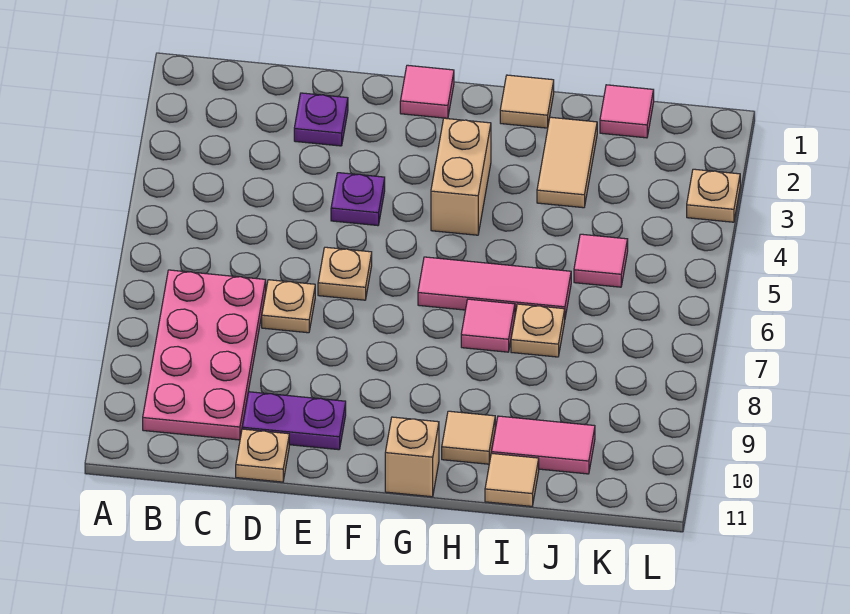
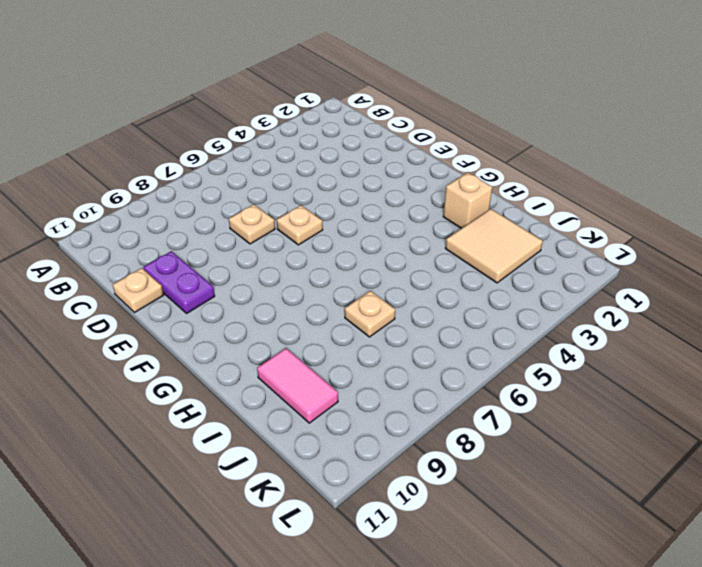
tan 1x1 brick [443,172,492,228] -> tan 1x1 brick moved to [385,417,439,497]
tan 2x2 tile [445,209,543,283] -> tan 1x2 tile [537,117,597,208]
none -> pink 2x4 plate [143,270,266,440]
none -> purple 1x1 plate [294,93,348,146]
none -> purple 1x1 plate [331,173,385,226]

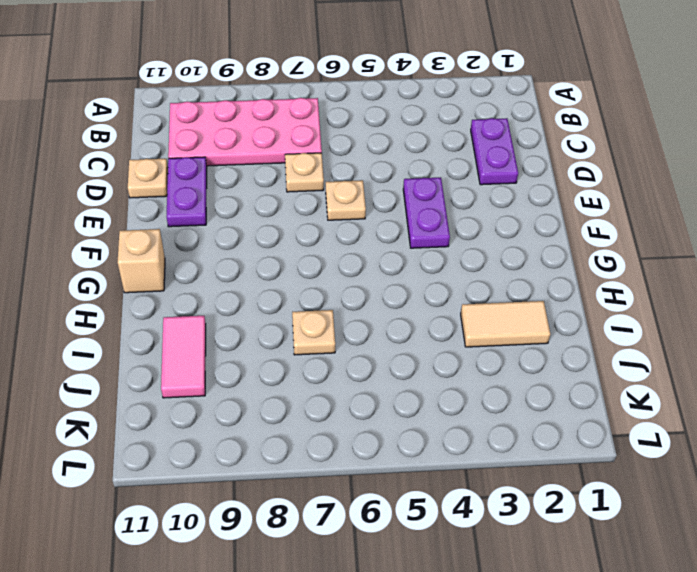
purple 1x2 plate [471,118,518,185] -> purple 1x1 plate [294,93,348,146]
purple 1x2 plate [403,178,450,248] -> purple 1x1 plate [331,173,385,226]
none -> pink 1x1 tile [400,65,454,118]
none -> tan 1x2 brick [431,118,491,235]
none -> pink 1x3 tile [418,257,571,317]

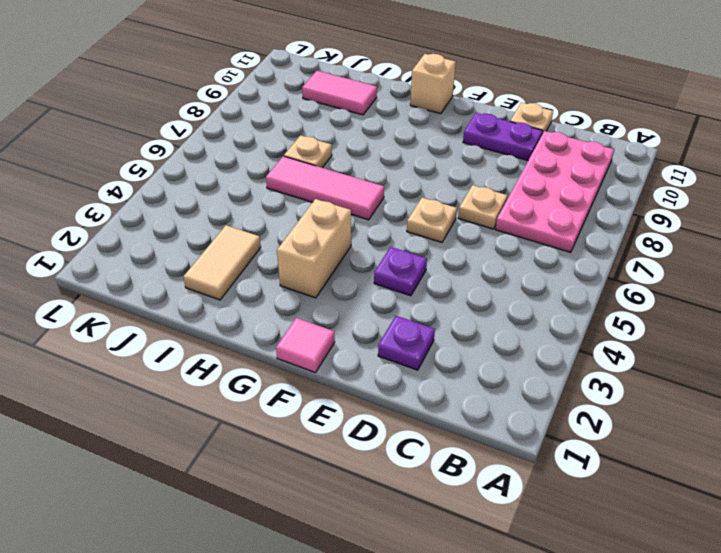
none -> tan 1x1 tile [500,75,554,128]
none -> pink 1x1 tile [461,299,515,352]
none -> tan 1x1 tile [442,411,495,464]

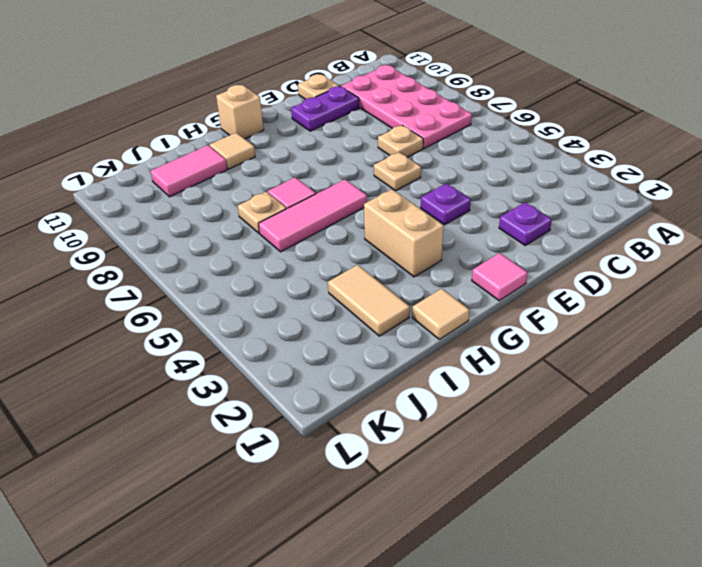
none -> tan 1x1 tile [485,453,539,506]
none -> pink 1x1 tile [600,85,654,138]
none -> pink 1x1 tile [574,234,628,287]

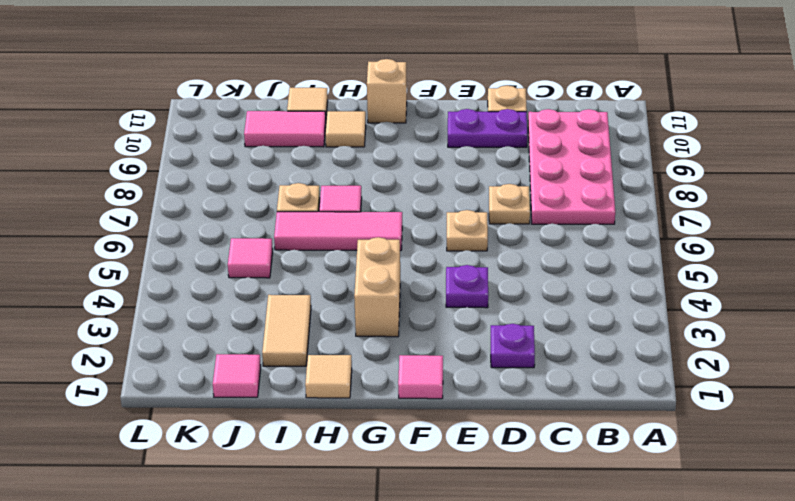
none -> tan 1x1 plate [687,169,740,222]

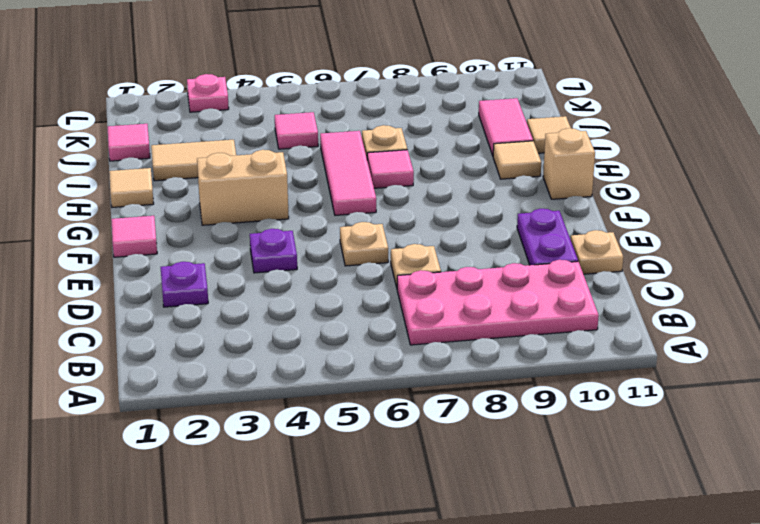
pink 1x1 plate [187,74,229,112] -> tan 1x1 plate [687,169,740,222]

